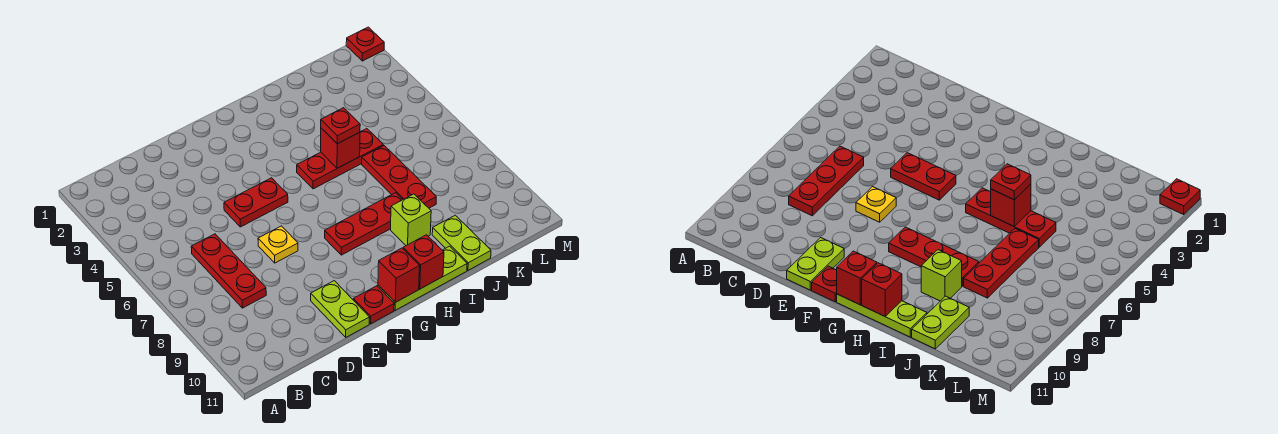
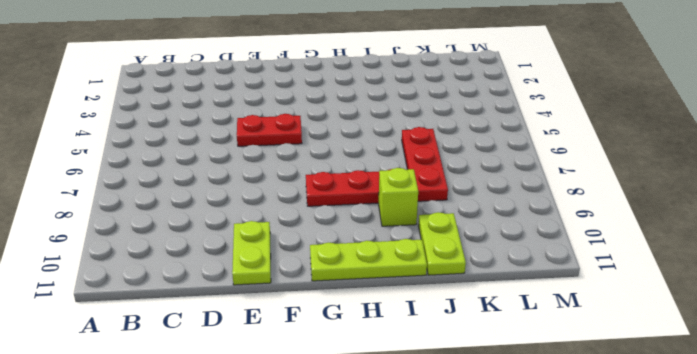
none -> red 1x3 plate [191,234,266,308]
none -> yellow 1x1 plate [258,226,298,263]
none -> red 1x1 plate [353,286,394,324]

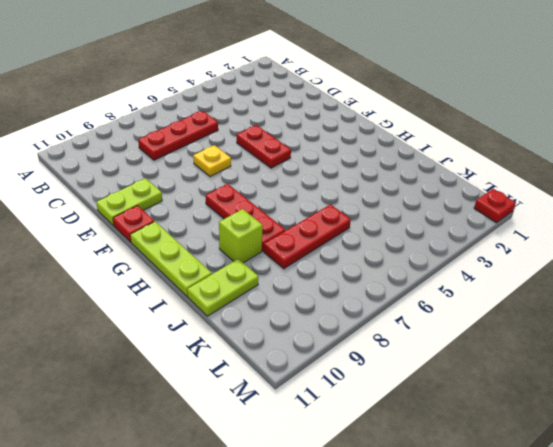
none -> red 1x3 plate [297,128,383,189]
none -> red 1x1 brick [378,248,420,302]
none -> red 1x1 brick [403,235,444,289]

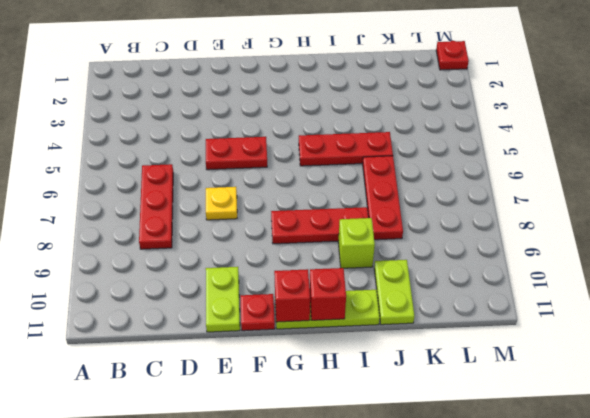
none -> red 1x1 brick [321,128,360,168]
none -> red 1x1 plate [321,108,360,144]

